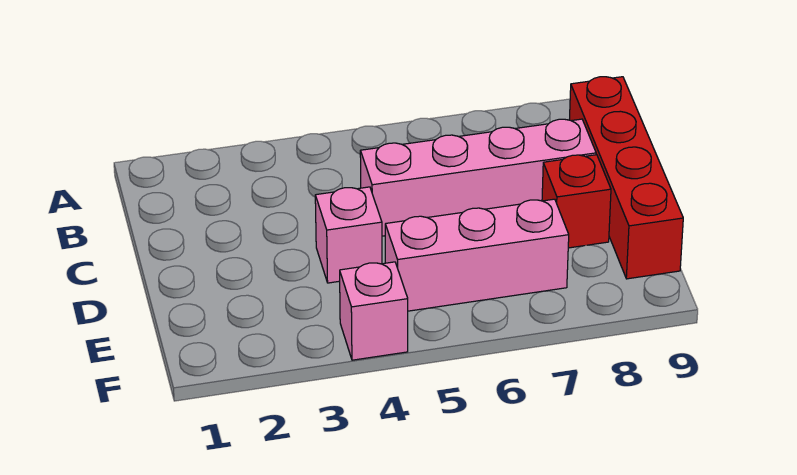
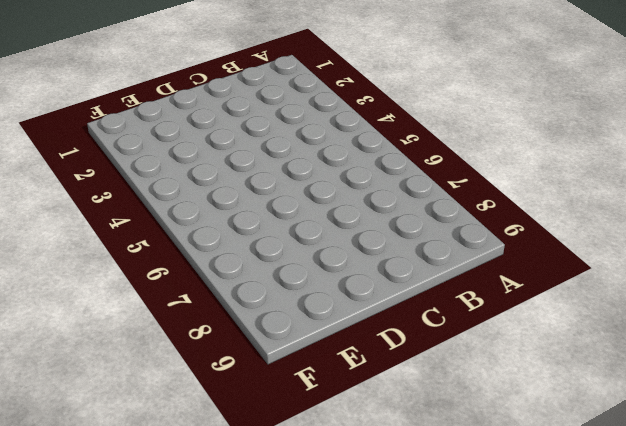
none -> red 1x4 brick [569,77,683,279]
none -> pink 1x4 brick [360,119,596,236]

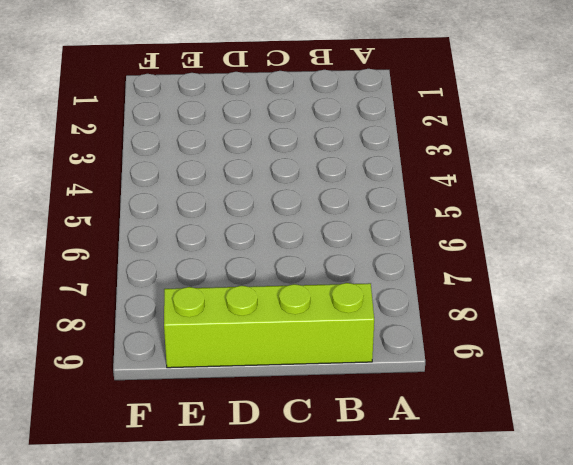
lime 1x4 brick [164,283,374,368] -> red 1x4 brick [569,77,683,279]
none -> pink 1x4 brick [360,119,596,236]
none -> pink 1x1 brick [315,187,382,283]

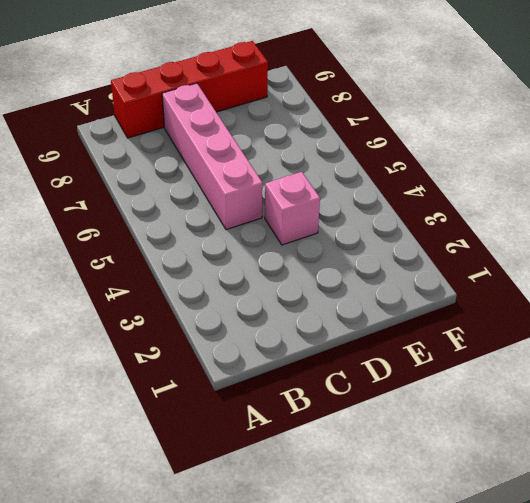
none -> red 1x1 brick [542,155,611,248]
none -> pink 1x3 brick [385,199,569,311]

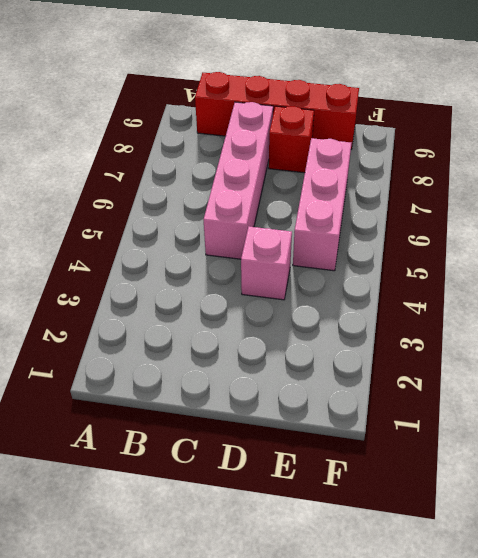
none -> pink 1x1 brick [340,262,408,360]

